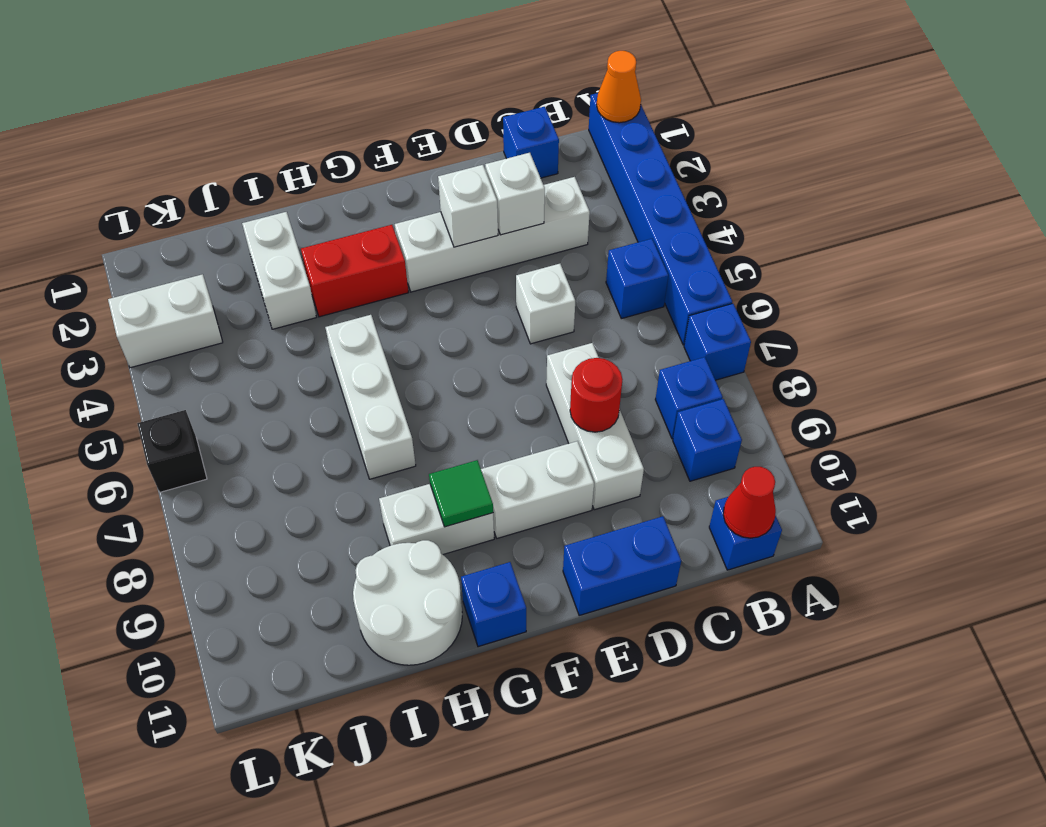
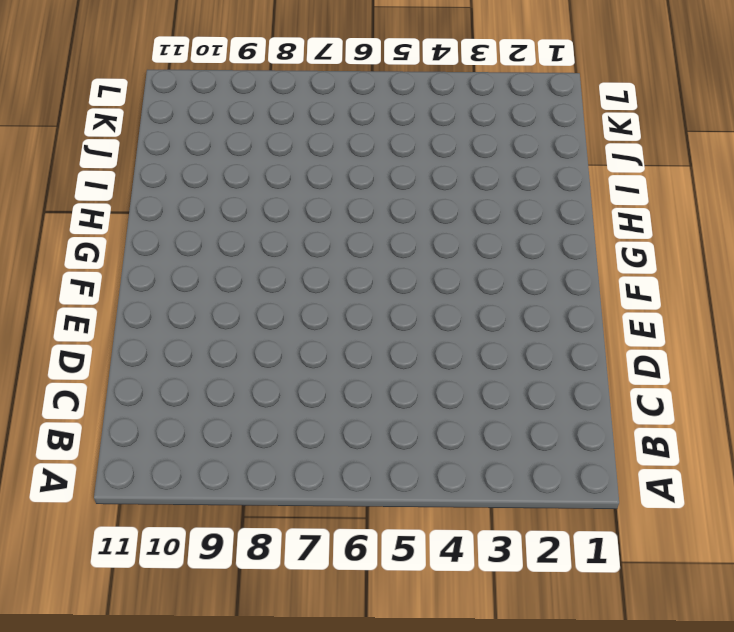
none -> blue 1x6 brick [589,93,732,345]
none -> blue 1x1 brick [684,304,751,380]
none -> blue 1x1 brick [606,239,668,319]

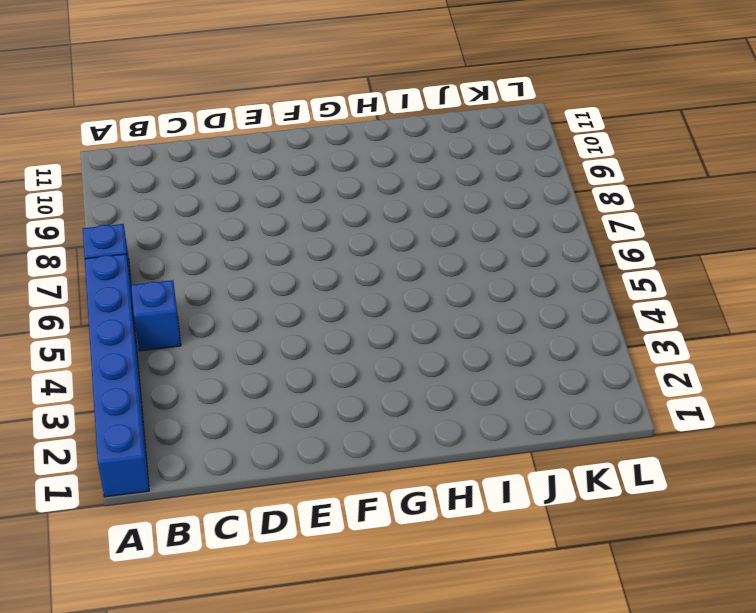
none -> blue 1x1 brick [655,357,723,439]
none -> blue 1x1 brick [673,399,742,481]
none -> blue 1x1 brick [709,497,782,570]

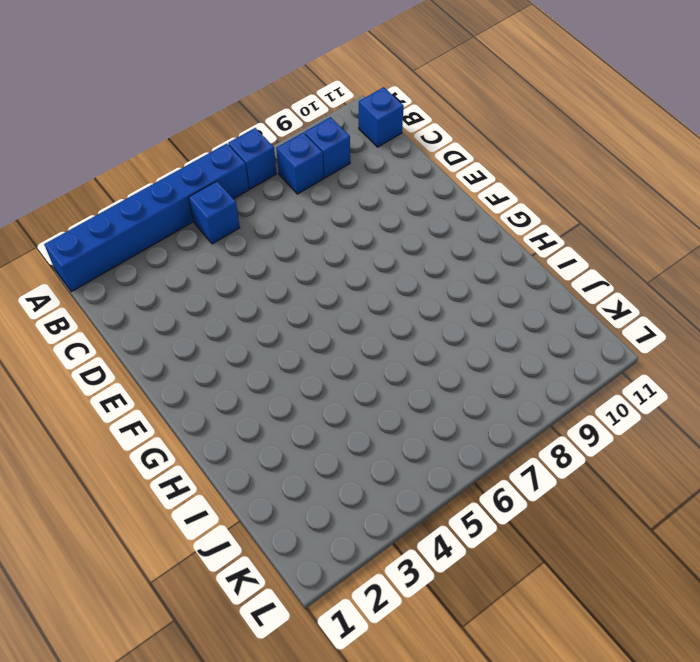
none -> blue 1x1 brick [503,107,559,178]
none -> white 1x4 brick [395,177,590,292]
none -> white 1x1 brick [516,264,575,344]

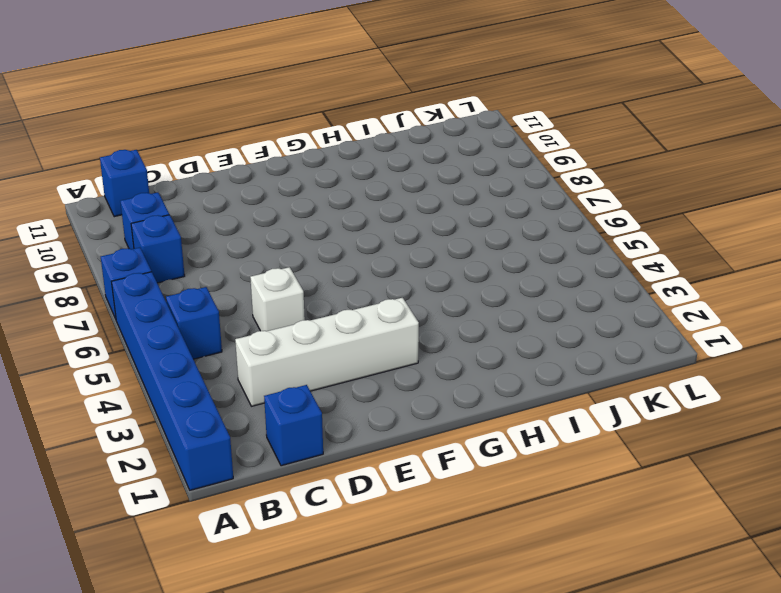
none -> white 1x3 brick [546,343,644,510]
none -> blue 1x2 brick [563,516,681,616]
none -> white 1x2 brick [481,441,594,538]

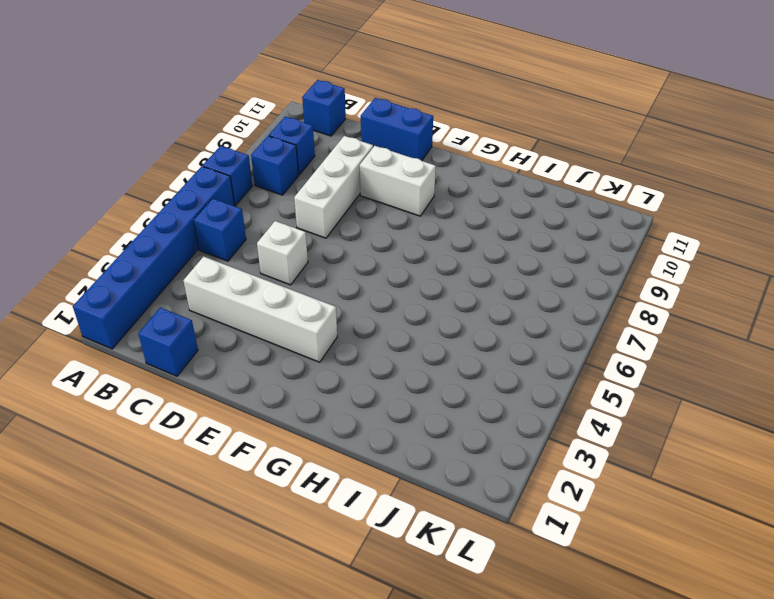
none -> red 1x2 brick [301,225,408,317]
none -> white 1x2 brick [379,484,494,554]
none -> blue 1x1 brick [461,562,526,647]

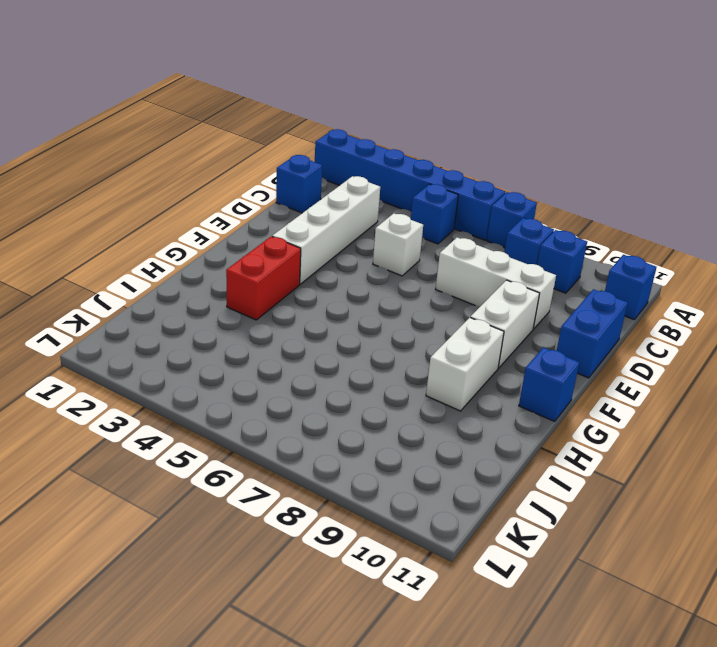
none -> white 1x3 brick [325,315,416,479]
none -> white 2x2 round brick [353,540,462,665]
none -> white 1x2 brick [242,212,316,329]

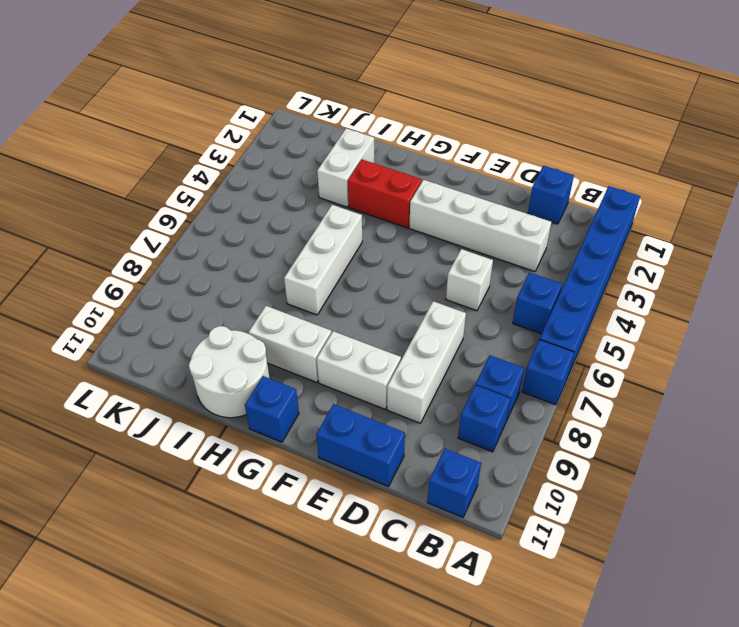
none -> white 1x2 brick [108,274,223,368]
none -> black 1x1 brick [137,410,207,492]
none -> orange 1x1 cone [597,51,641,123]

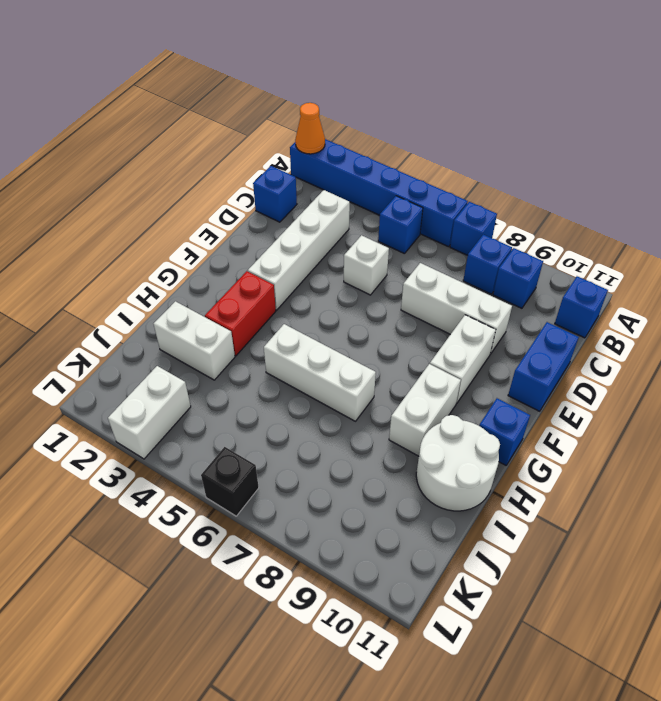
none -> red 1x1 cone [723,467,776,538]
none -> white 1x1 brick [485,153,545,235]
none -> red 1x1 round brick [570,358,623,432]

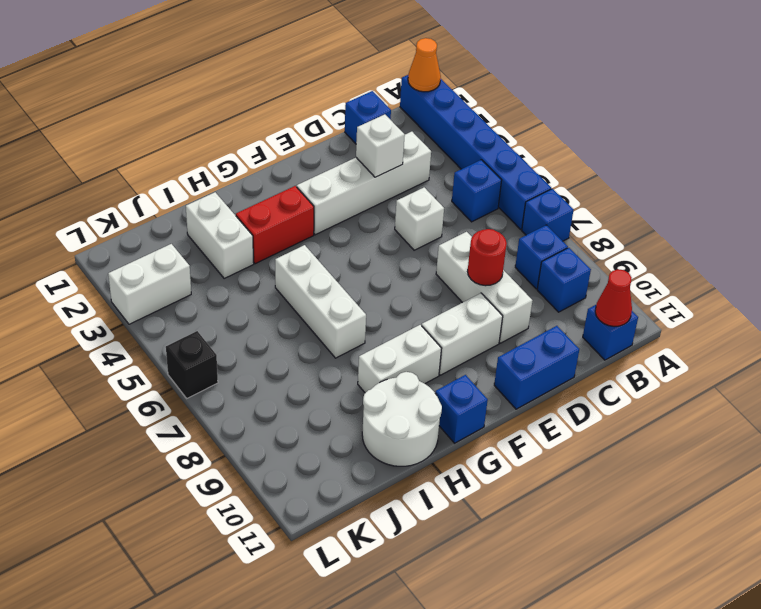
none -> white 1x1 brick [438,165,498,247]
none -> green 1x1 tile [429,460,493,527]

